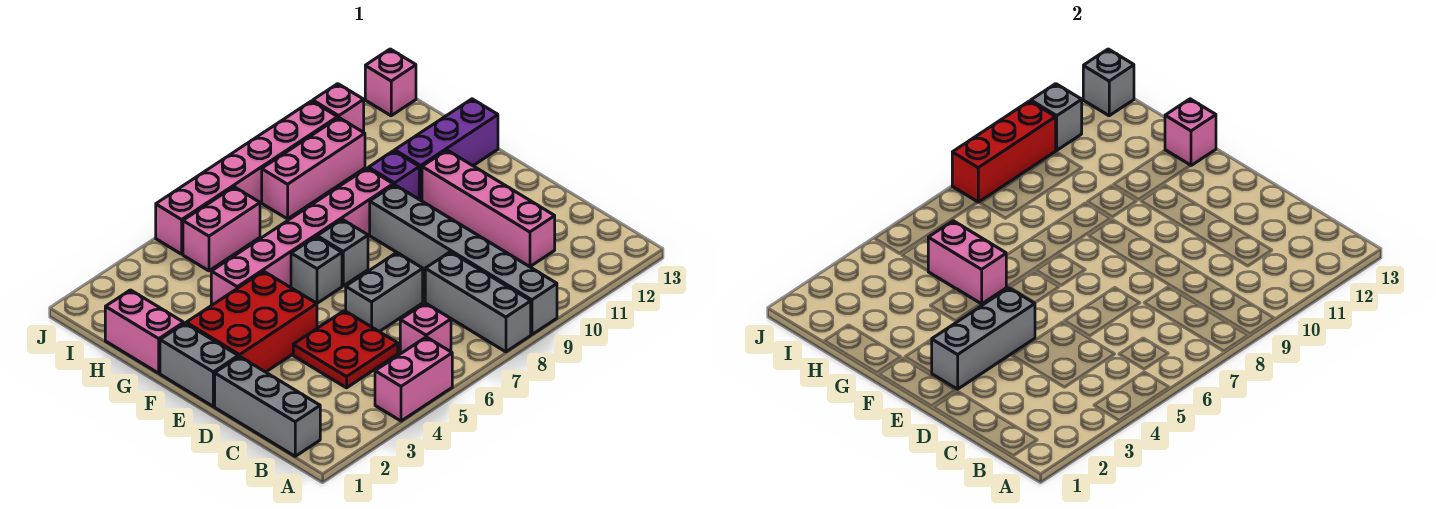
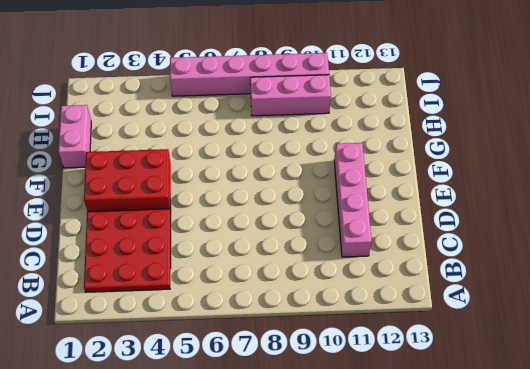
red 3x3 plate [84,209,171,292] -> red 2x2 plate [293,311,398,388]
none -> pink 1x2 brick [375,337,452,421]
none -> grey 1x3 brick [425,252,531,352]
none -> grey 1x6 brick [370,185,557,334]

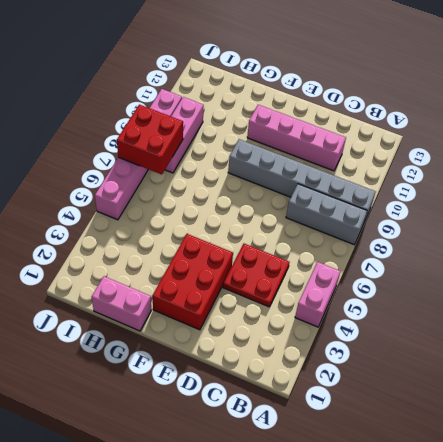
red 2x2 brick [117,104,183,174] -> red 1x3 brick [952,101,1056,202]
none -> grey 1x3 brick [215,356,320,456]
none -> pink 1x1 brick [400,303,451,354]
none -> grey 1x2 brick [346,253,423,332]

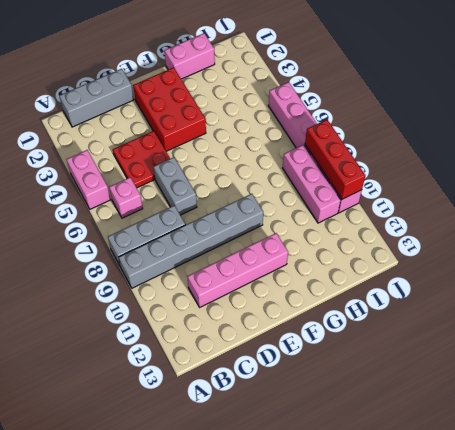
none -> grey 1x2 brick [160,323,238,406]
none -> grey 1x1 brick [291,237,342,303]
none -> grey 1x1 brick [317,219,368,286]

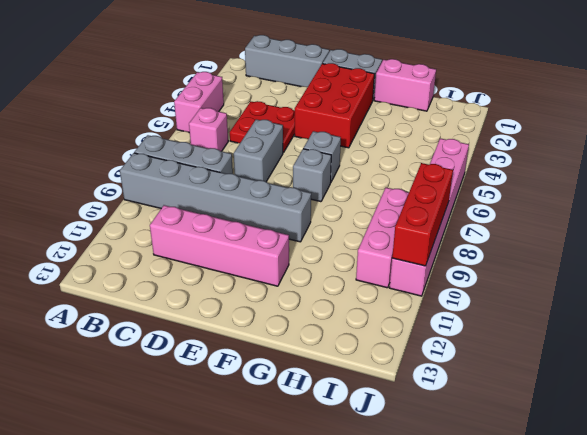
none -> pink 1x6 brick [211,168,393,305]
none -> purple 1x1 brick [369,151,419,199]
none -> purple 1x3 brick [395,99,498,200]

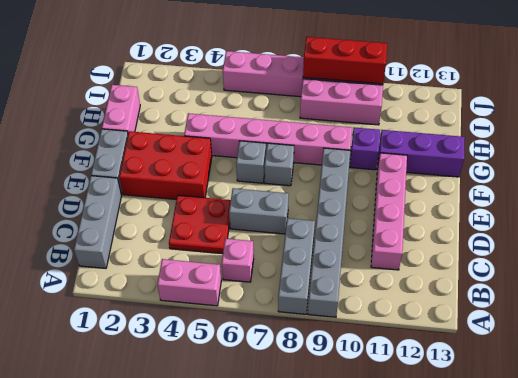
none -> pink 1x2 brick [183,187,260,271]
none -> pink 1x1 brick [313,84,364,132]
none -> pink 1x1 brick [365,49,416,116]

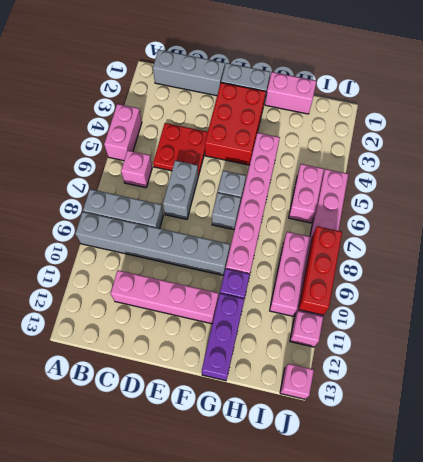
none -> grey 1x3 brick [932,288,1035,389]
none -> pink 1x2 brick [928,221,1006,304]
none -> pink 1x1 brick [1165,99,1216,165]

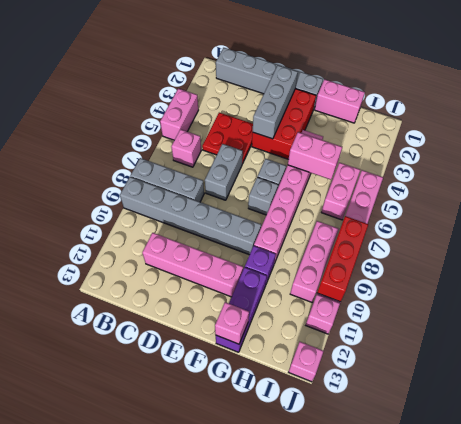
none -> grey 1x1 brick [1031,84,1082,150]
none -> grey 1x1 brick [1083,49,1134,116]

